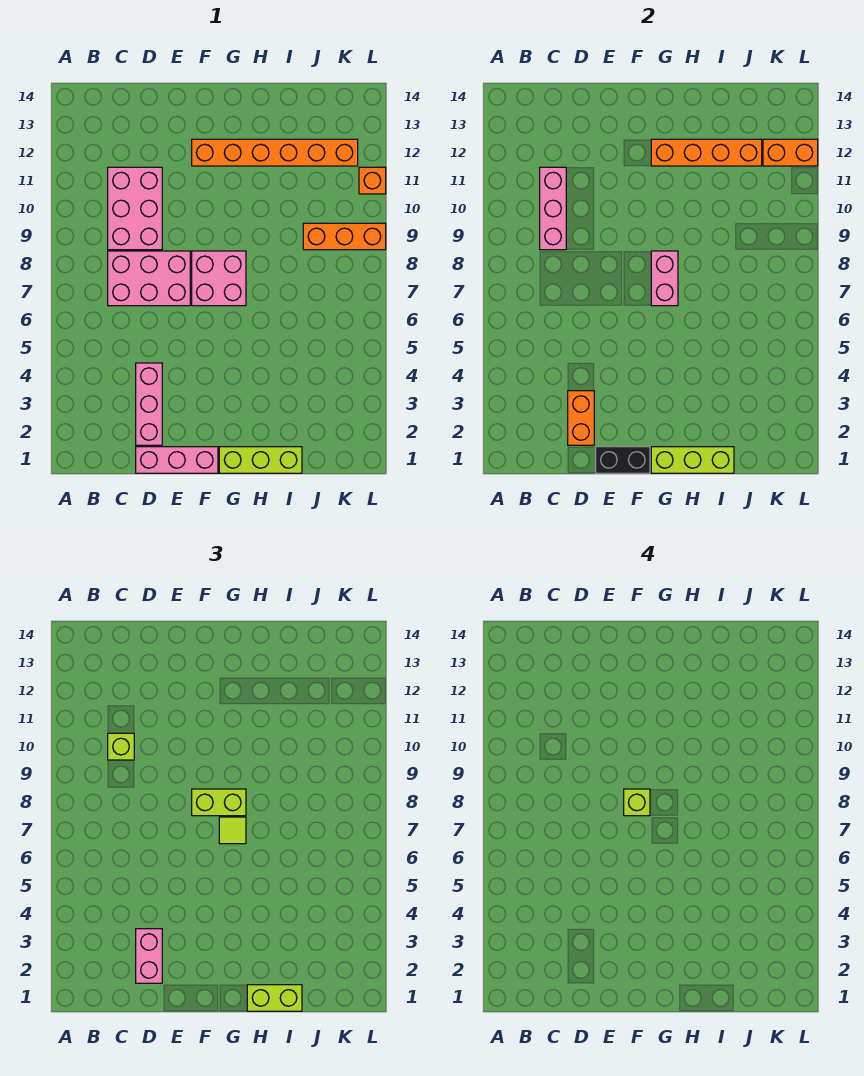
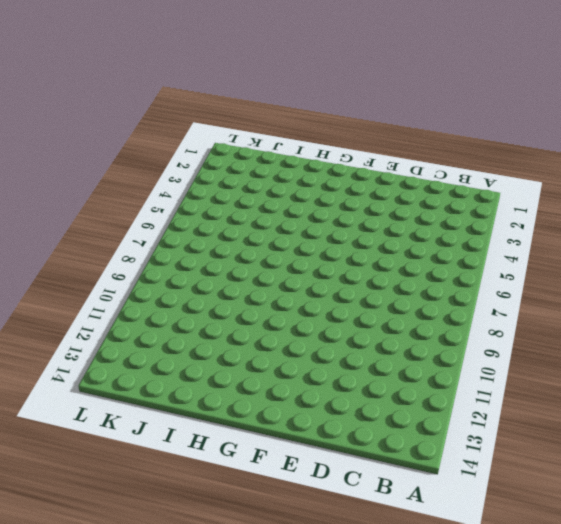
none -> pink 2x3 brick [108,251,190,306]
none -> pink 2x3 brick [108,167,162,250]
none -> pink 1x3 brick [136,447,218,473]

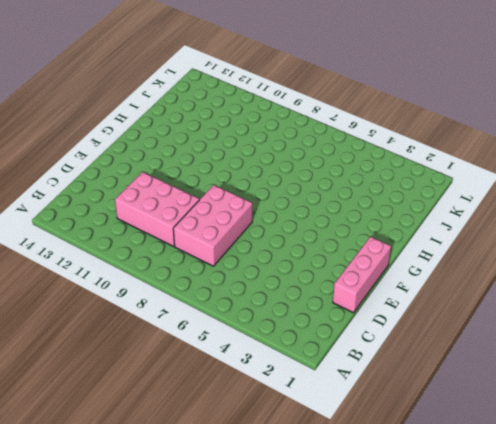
none -> pink 1x3 brick [136,363,162,445]
none -> pink 2x2 brick [192,251,246,306]
none -> orange 1x6 brick [192,139,358,166]

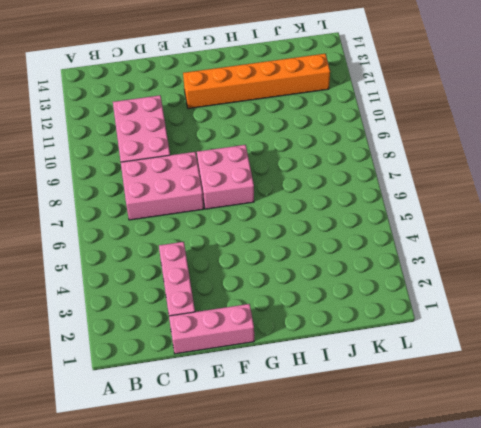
none -> lime 1x3 brick [219,447,302,473]
none -> orange 1x3 brick [303,223,386,250]
none -> orange 1x1 brick [359,167,386,194]

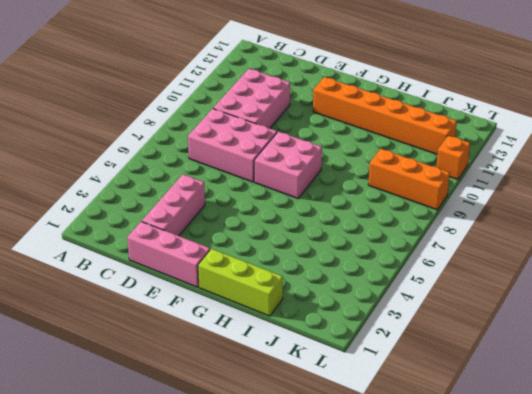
none -> pink 1x3 brick [540,167,566,250]
none -> orange 1x2 brick [568,391,594,445]
none -> black 1x2 brick [596,447,650,473]

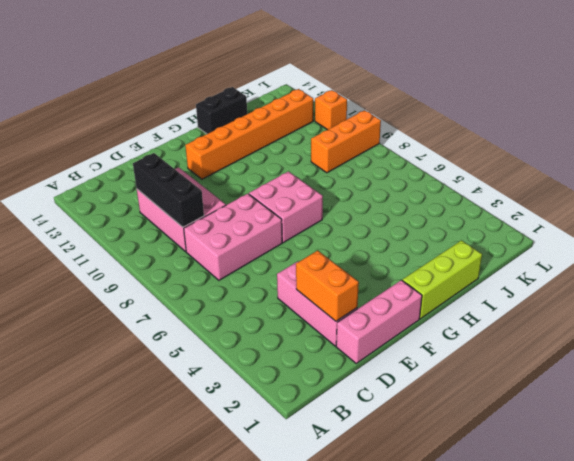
black 1x3 brick [133,153,204,227] -> pink 1x3 brick [540,167,566,250]
black 1x2 brick [196,87,247,134] -> black 1x2 brick moved to [596,447,650,473]
none -> lime 1x3 brick [651,447,734,473]
none -> pink 1x2 brick [651,251,678,306]
none -> orange 1x4 brick [651,139,762,166]

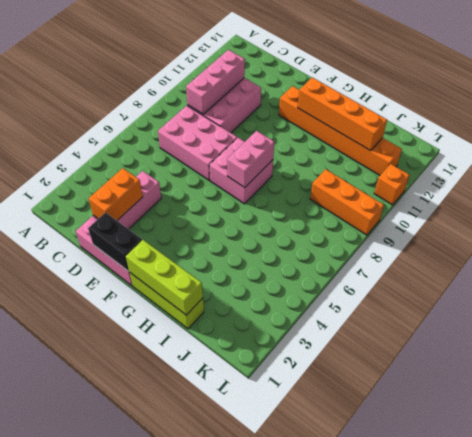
none -> orange 1x2 brick [763,139,818,166]
none -> lime 1x1 brick [108,733,134,760]
none -> pink 1x2 brick [136,929,162,983]

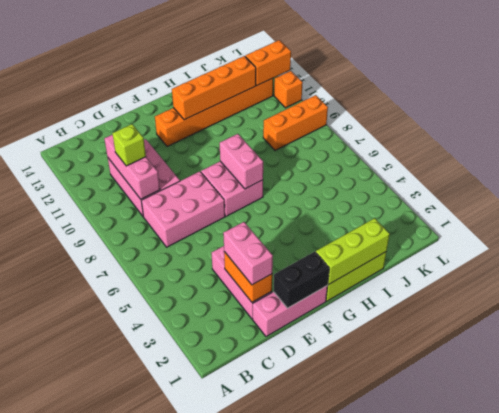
none -> lime 1x2 brick [192,789,246,816]
none -> lime 1x1 tile [219,817,246,844]
none -> lime 1x2 brick [247,985,302,1011]

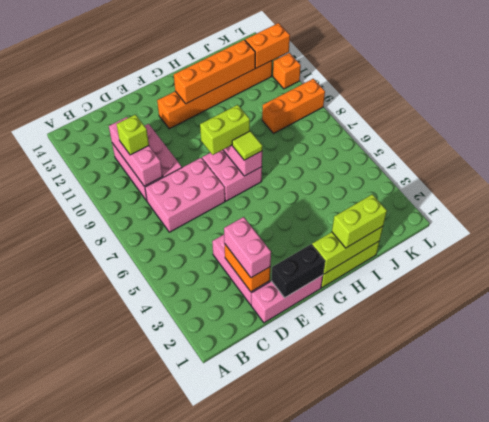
none -> lime 1x1 brick [624,789,650,816]

